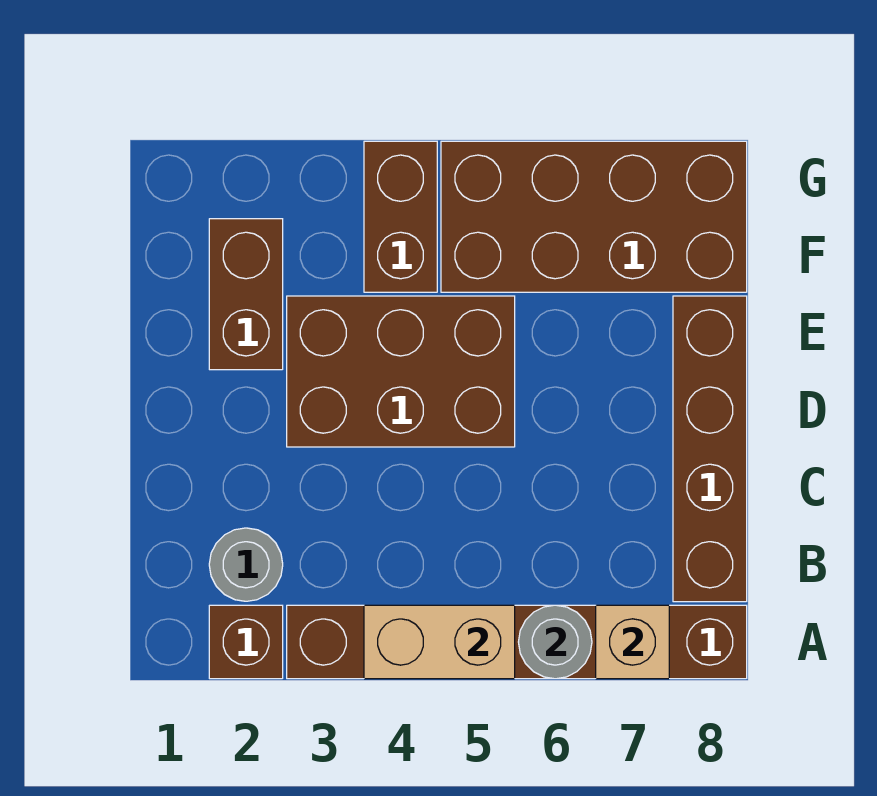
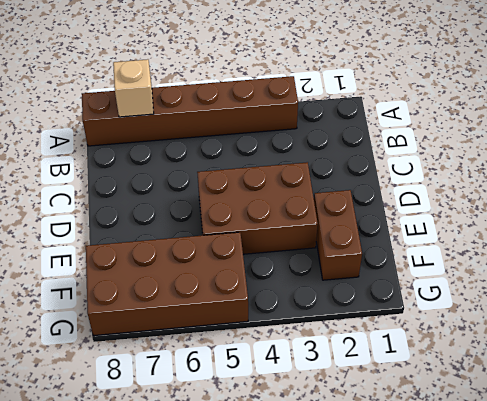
none -> brown 1x1 brick [209,605,283,679]
none -> grey 1x1 round brick [209,528,283,601]

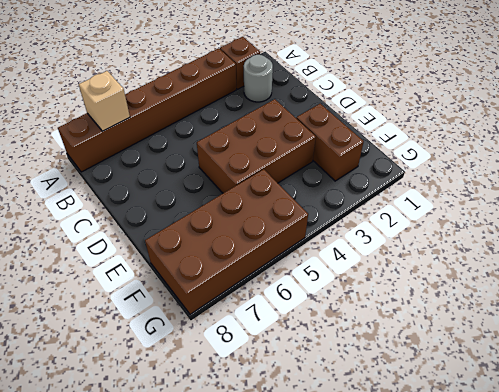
none -> brown 1x4 brick [673,296,747,602]
none -> brown 1x2 brick [364,141,437,292]

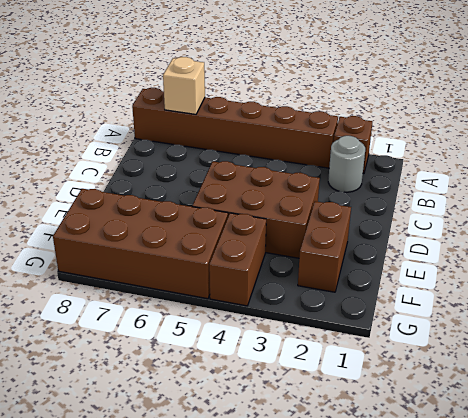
none -> brown 1x4 brick [673,296,747,602]
none -> tan 1x2 brick [364,605,515,679]

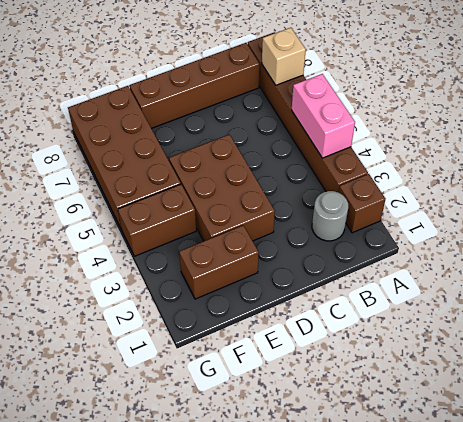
pink 1x2 brick [292,74,355,158] -> tan 1x2 brick [364,605,515,679]
none -> grey 1x1 round brick [519,605,592,679]

